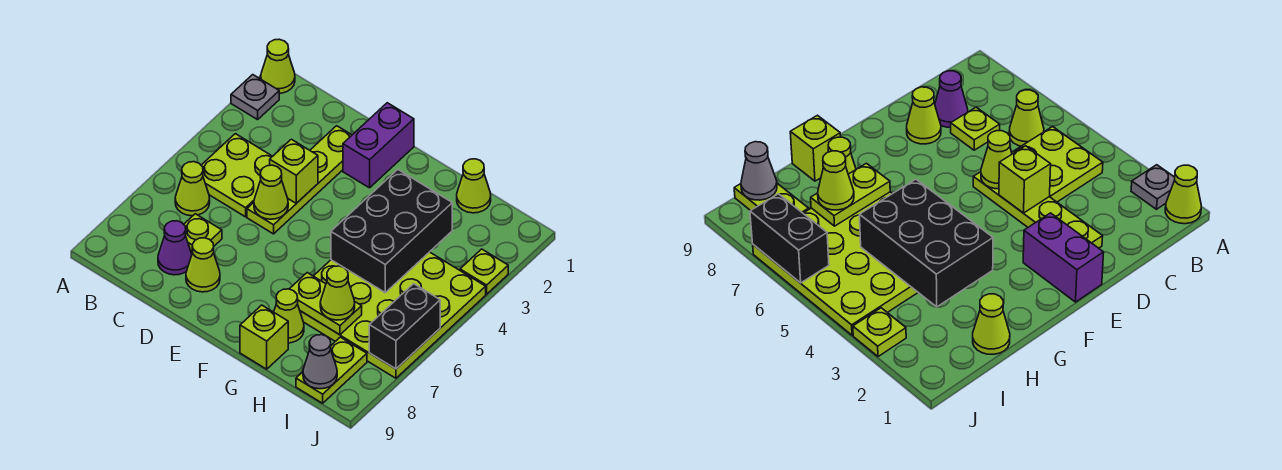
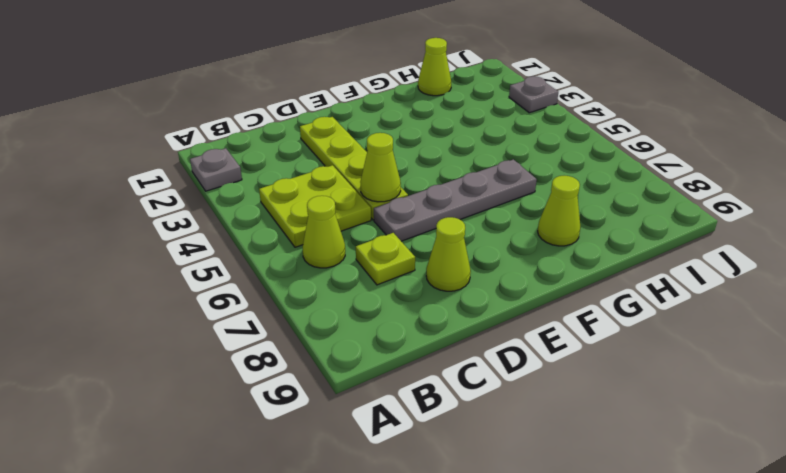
grey 1x4 plate [374,159,537,241] -> lime 4x4 plate [300,252,486,378]
grey 1x1 plate [509,76,558,113] -> lime 1x1 plate [460,249,508,294]
none -> lime 1x1 cone [261,39,295,93]
none -> purple 1x1 cone [158,221,192,275]
none -> purple 1x2 brick [343,103,414,188]

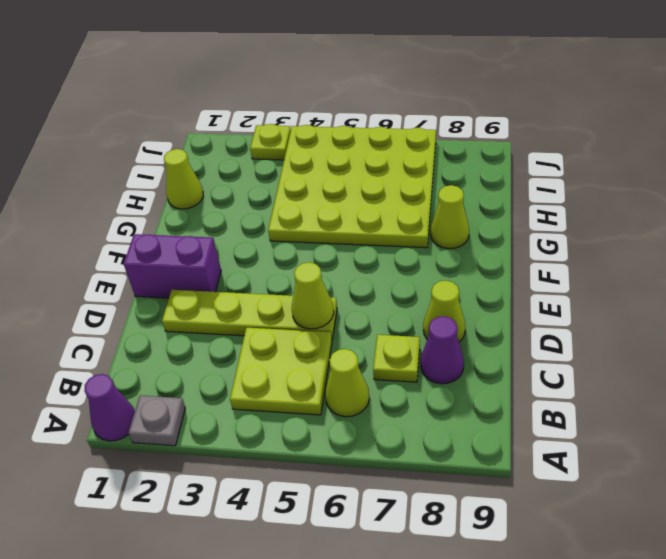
purple 1x1 cone [85,374,135,441] -> lime 1x1 cone [261,39,295,93]
none -> lime 1x1 brick [240,305,288,369]
none -> lime 1x2 plate [296,337,367,403]
none -> lime 1x1 brick [270,139,318,203]

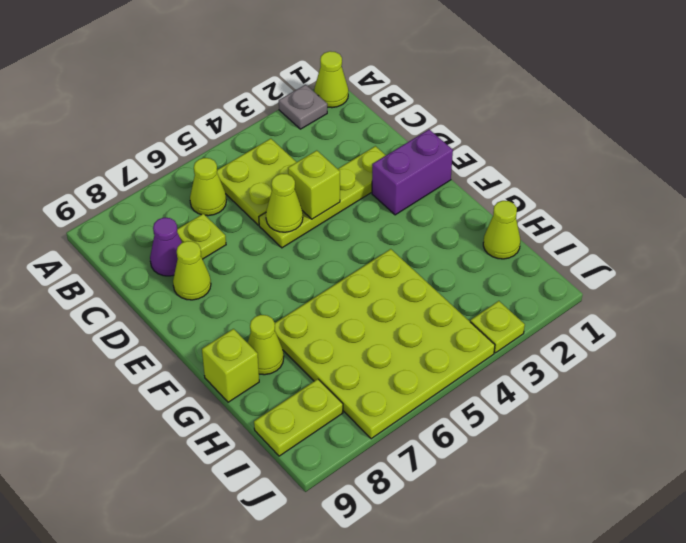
none -> black 2x3 brick [331,170,452,292]
none -> lime 1x2 plate [290,273,362,335]
none -> grey 1x1 cone [303,335,337,389]

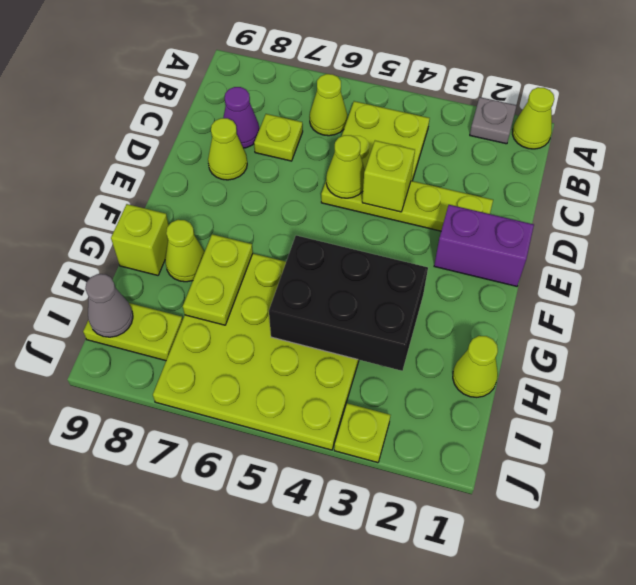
none -> black 1x2 brick [369,284,440,369]
none -> lime 1x1 cone [320,266,355,320]

